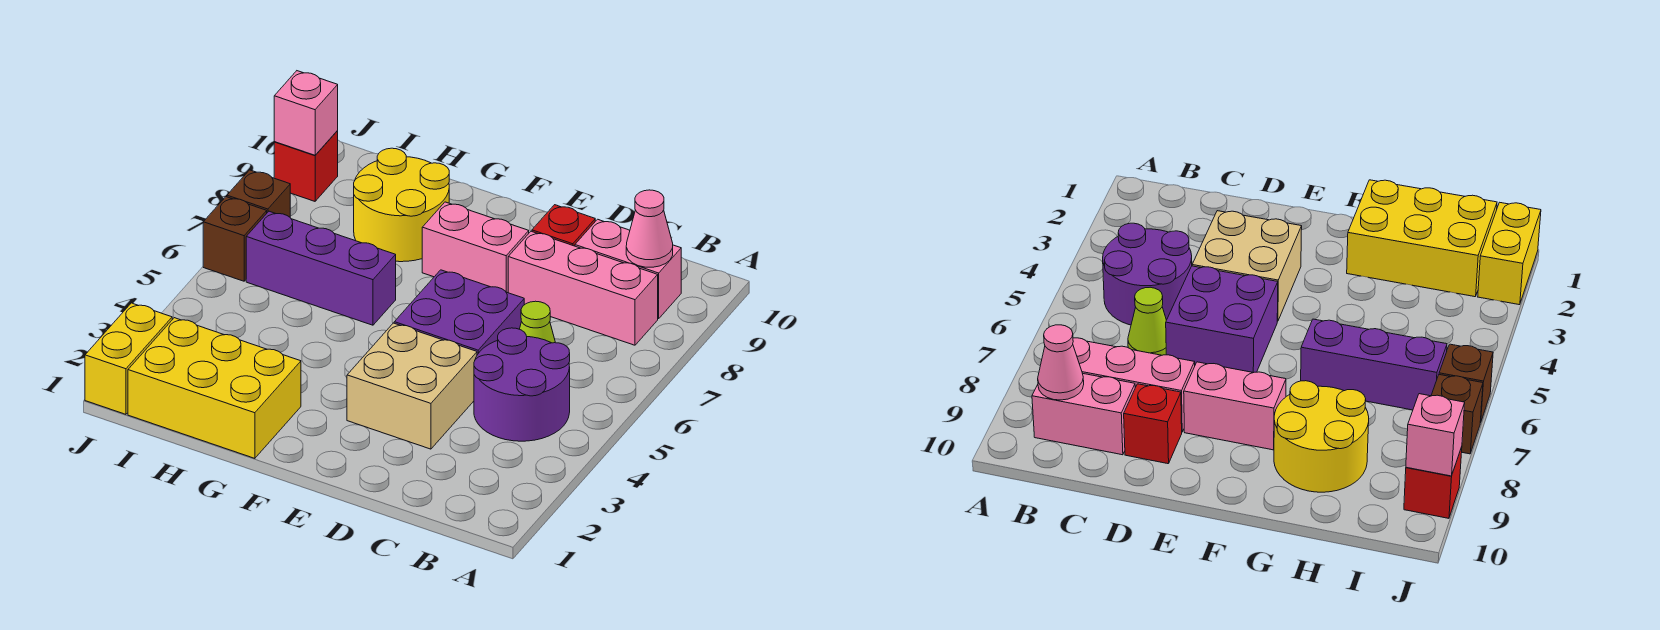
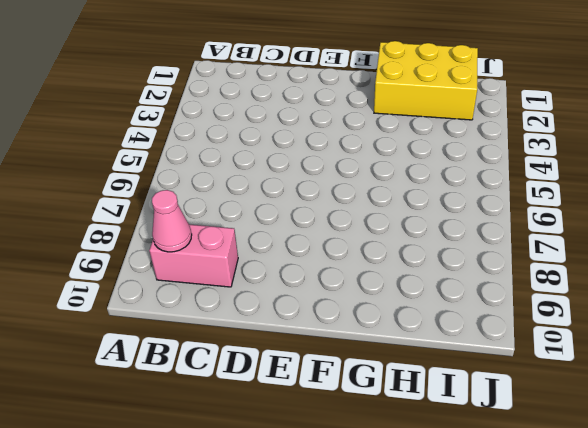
none -> purple 2x2 round brick [474,328,570,441]
none -> pink 1x3 brick [508,231,658,345]
none -> lime 1x1 cone [520,301,555,343]

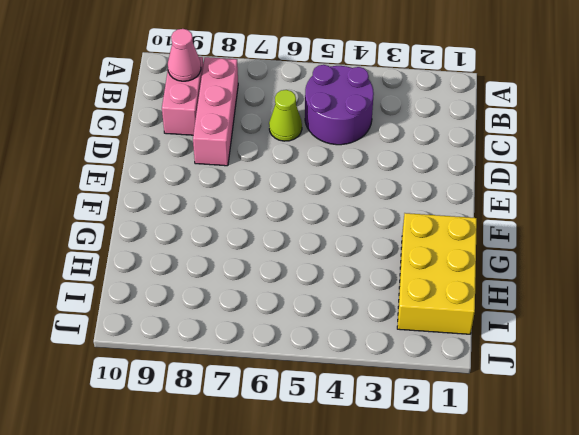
none -> tan 2x2 brick [347,323,477,449]
none -> purple 2x2 brick [394,270,524,355]
none -> red 1x1 brick [532,205,595,246]

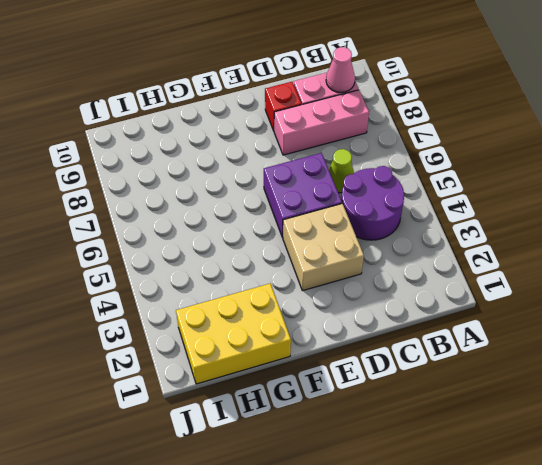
none -> pink 1x2 brick [422,202,529,293]
none -> purple 1x3 brick [246,211,396,325]
none -> yellow 2x2 round brick [354,148,449,262]

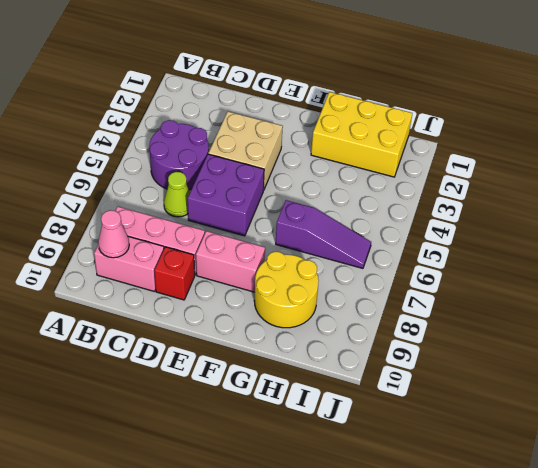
purple 1x3 slope [276,200,371,268] -> purple 1x3 brick [246,211,396,325]
none -> yellow 1x2 brick [85,303,172,414]
none -> brown 1x1 brick [203,197,267,281]
none -> brown 1x1 brick [227,170,290,217]

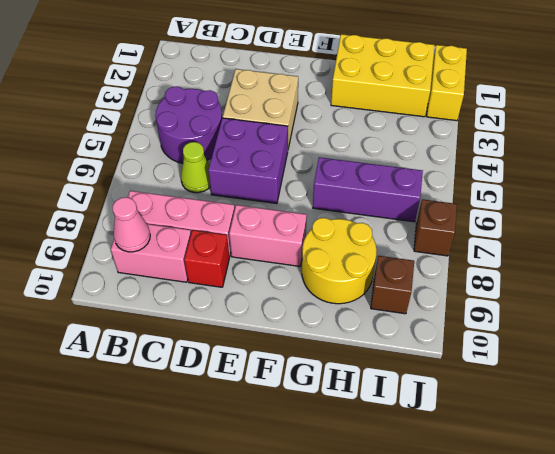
brown 1x1 brick [371,256,414,314] -> brown 1x1 brick moved to [203,197,267,281]
none -> red 1x1 brick [274,131,338,201]
none -> pink 1x1 brick [274,71,338,155]

